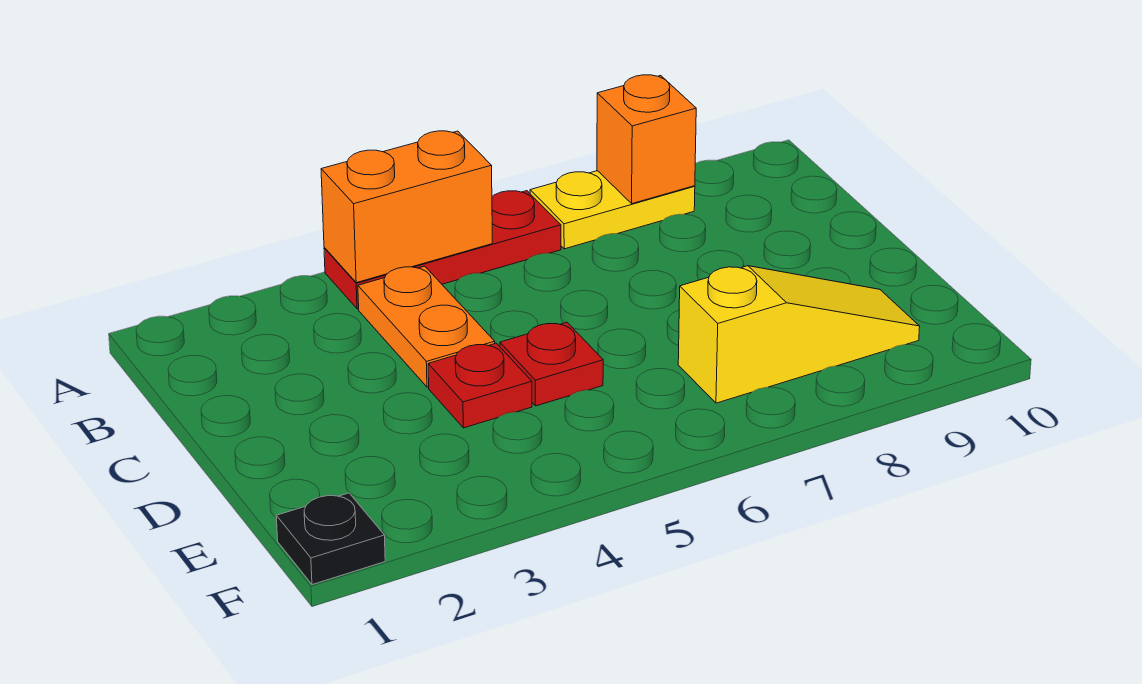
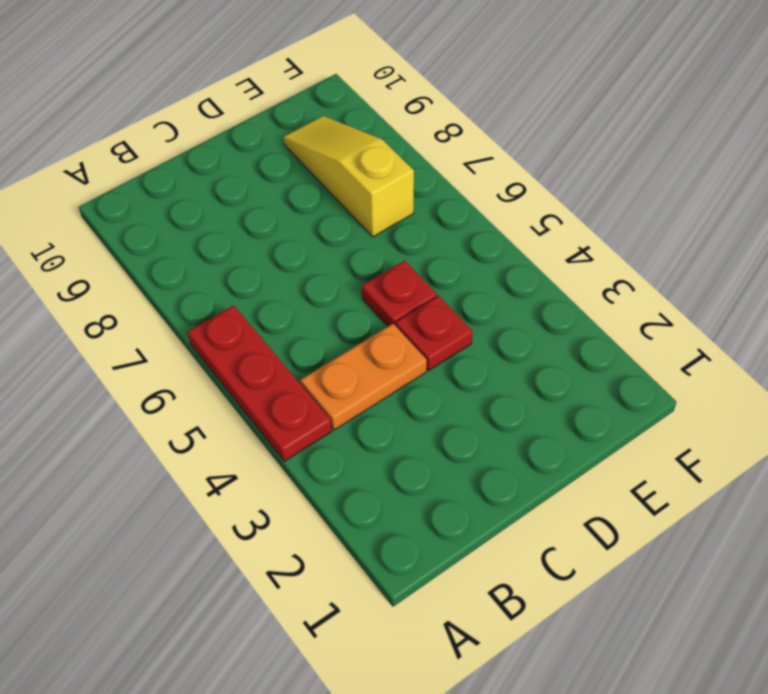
none -> yellow 1x2 plate [530,171,695,249]
none -> black 1x1 plate [276,493,385,585]

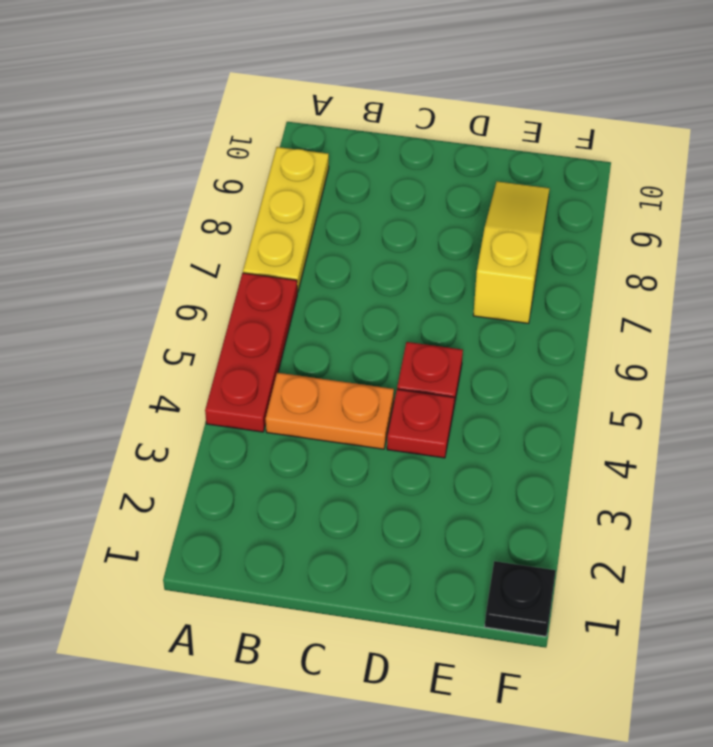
yellow 1x3 plate [243,147,329,292] -> yellow 1x2 plate [530,171,695,249]
none -> orange 1x2 brick [321,131,492,283]
none -> orange 1x1 brick [597,75,696,204]

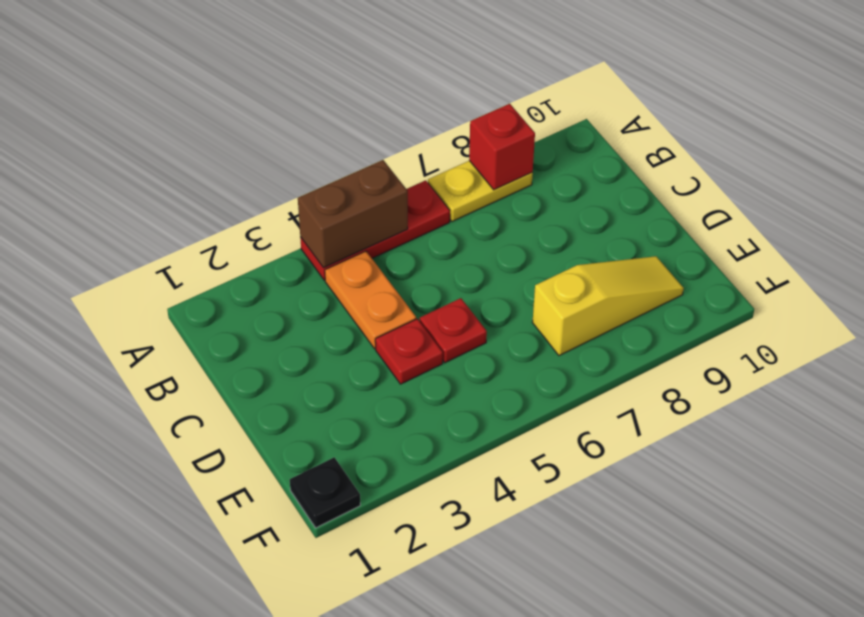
brown 1x2 brick [298,160,408,268] -> orange 1x2 brick [321,131,492,283]
red 1x1 brick [469,104,535,190] -> orange 1x1 brick [597,75,696,204]

